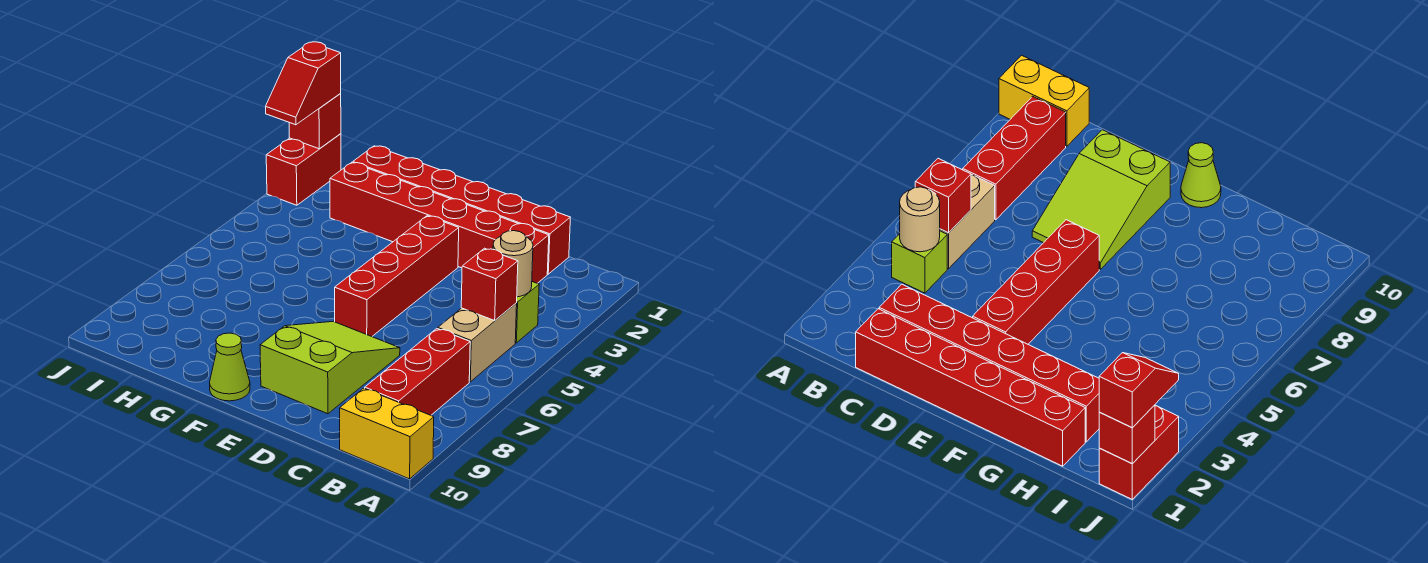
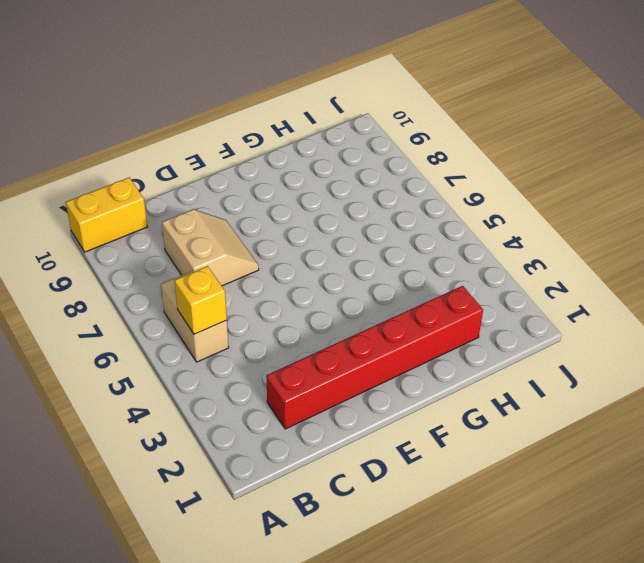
yellow 1x1 brick [174,266,227,334] -> red 1x1 brick [461,248,518,321]
tan 2x2 slope [162,209,259,286] -> lime 2x3 slope [260,321,400,414]
none -> lime 1x1 brick [515,282,539,343]
none -> red 1x3 brick [365,329,470,415]
none -> red 1x6 brick [353,146,570,274]

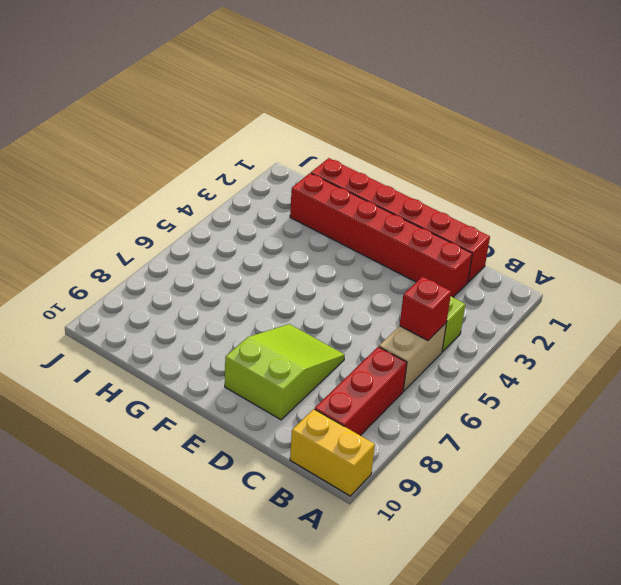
none -> red 1x4 brick [335,216,459,337]
none -> lime 1x1 cone [210,333,250,401]
none -> red 1x2 brick [266,134,341,205]

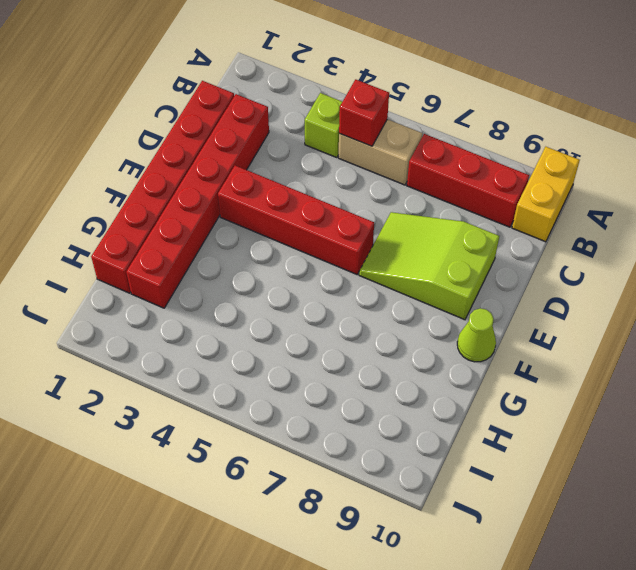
none -> red 1x2 brick [266,134,341,205]
none -> tan 1x1 round brick [493,231,533,297]
none -> red 1x1 brick [289,94,341,149]

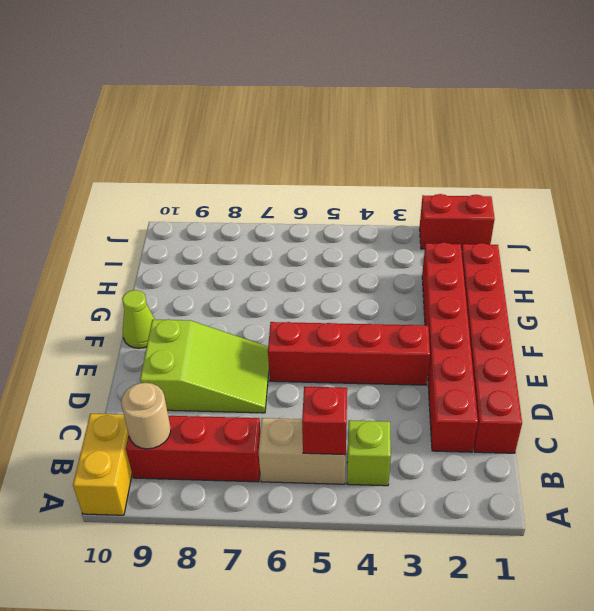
tan 1x1 round brick [121,383,171,449] -> tan 1x1 round brick moved to [493,231,533,297]
none -> red 1x1 brick [289,94,341,149]
none -> red 1x2 slope [266,42,341,125]

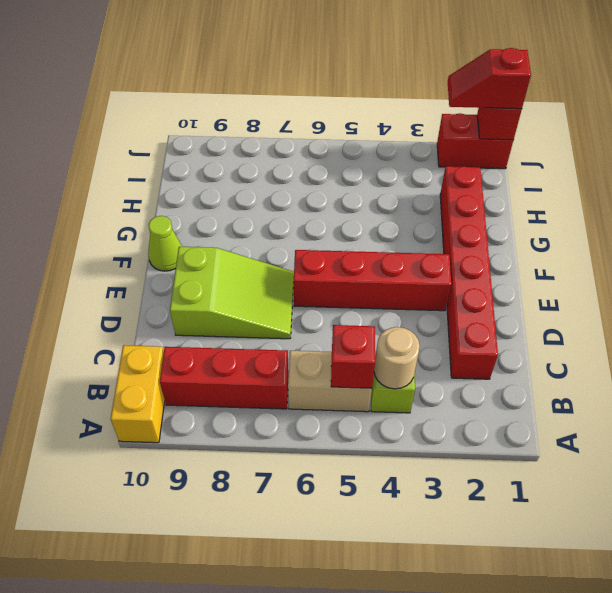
none -> red 1x6 brick [353,146,570,274]

